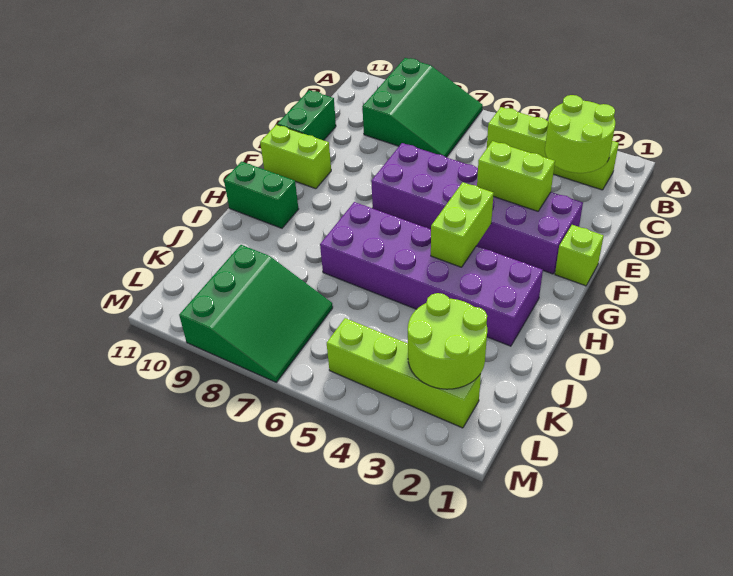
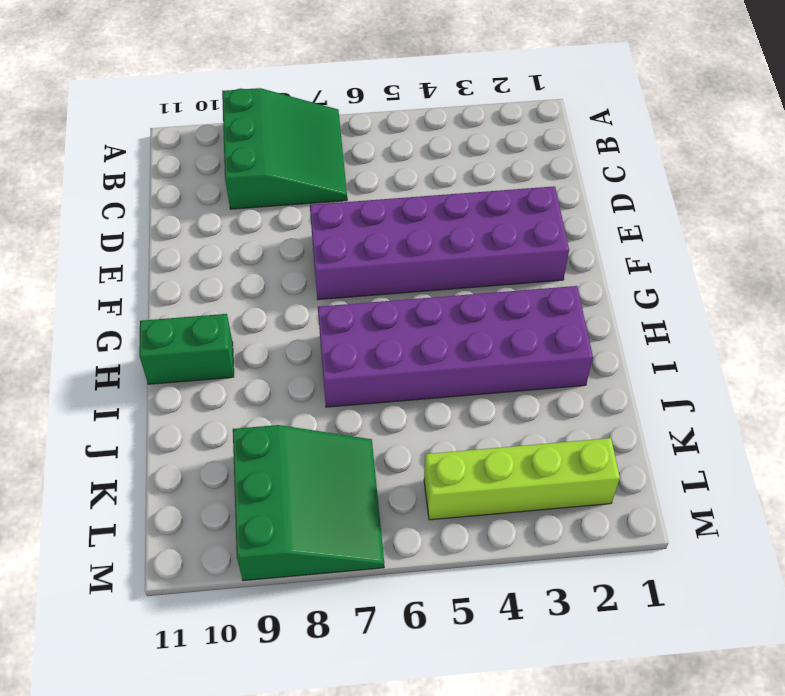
none -> lime 1x4 brick [487,107,619,190]
none -> green 1x2 brick [277,90,336,140]
none -> lime 1x1 brick [555,225,604,286]

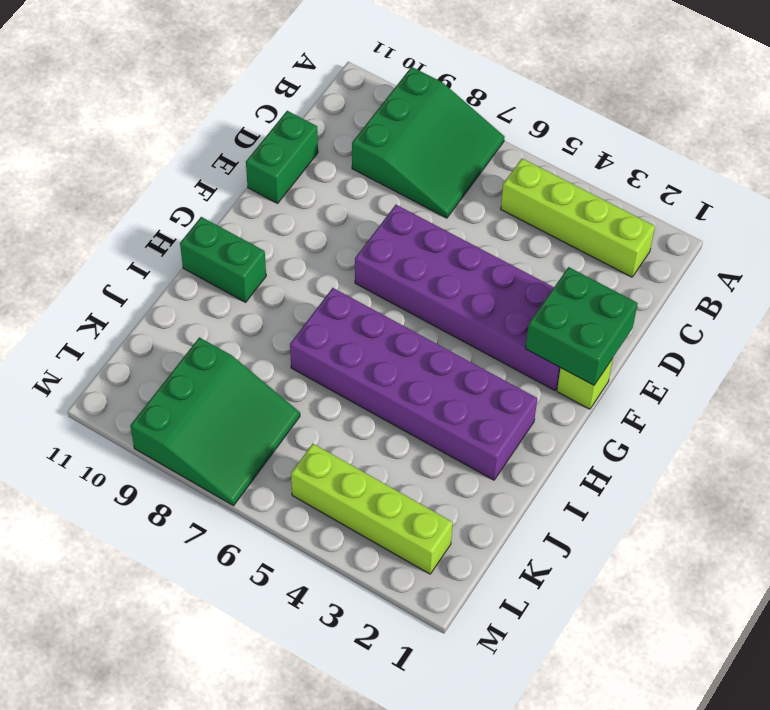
green 2x2 brick [526,267,638,385] -> none
none -> lime 1x2 brick [260,125,331,189]
none -> lime 2x2 round brick [545,95,615,173]
none -> lime 1x2 brick [477,141,555,211]

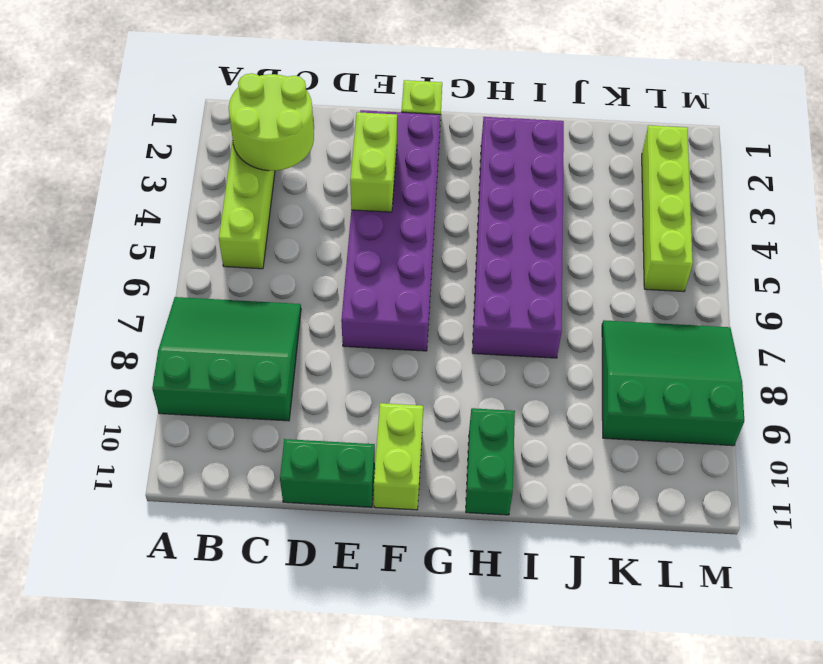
none -> lime 1x2 brick [431,182,494,267]
none -> lime 2x2 round brick [408,293,487,389]

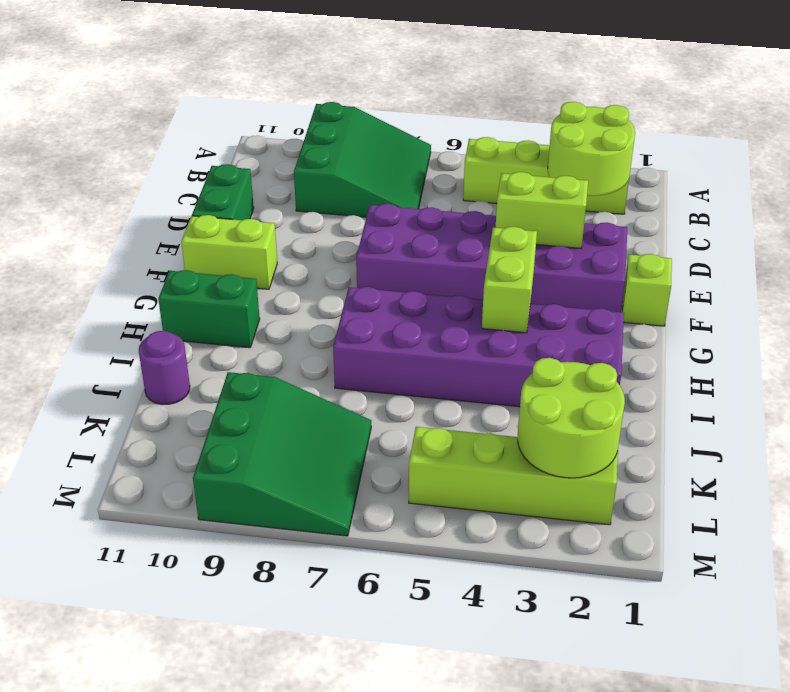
purple 1x1 round brick [139,331,190,404] -> none

